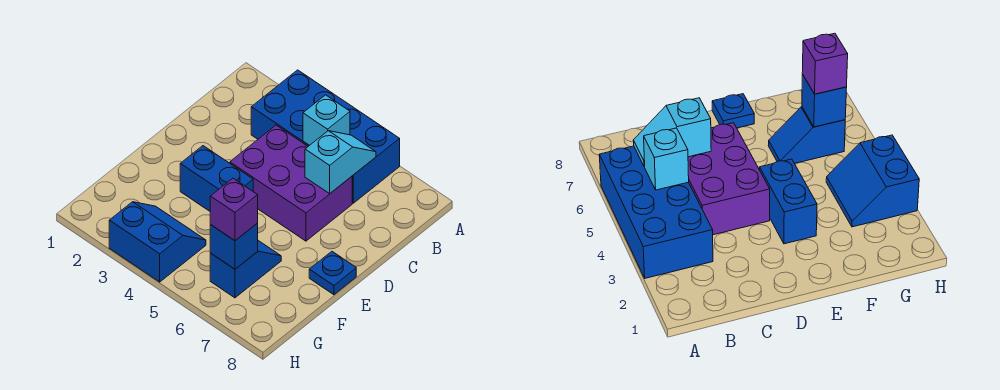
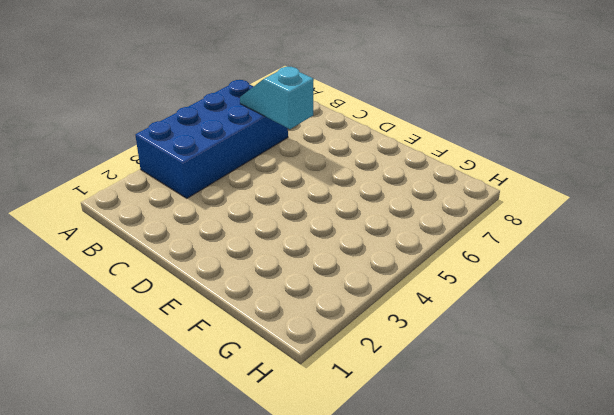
none -> purple 2x3 brick [230,125,352,241]
none -> blue 1x2 brick [180,146,253,211]

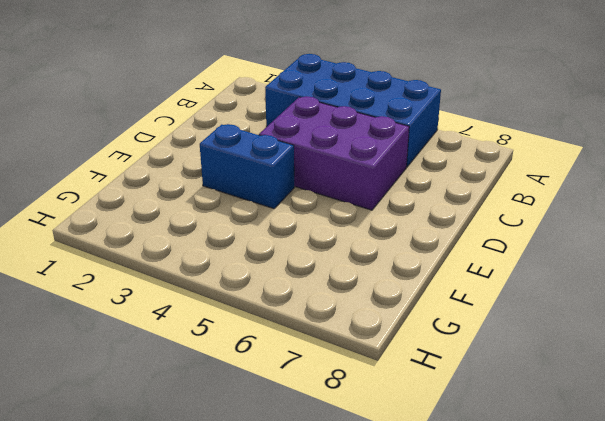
none -> blue 1x1 plate [309,252,356,295]
none -> blue 1x2 slope [210,241,281,298]

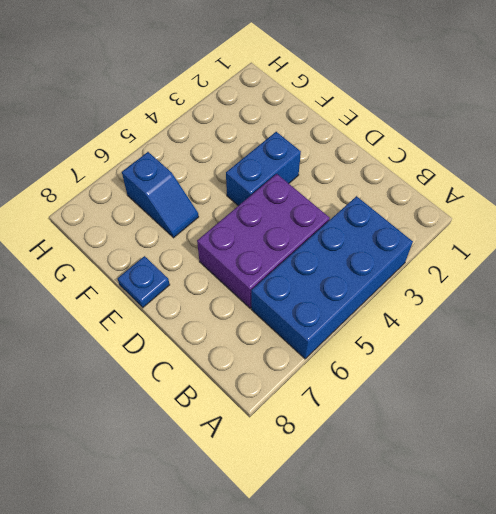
none -> blue 2x2 slope [109,202,206,282]
none -> cyan 1x1 brick [303,95,350,145]

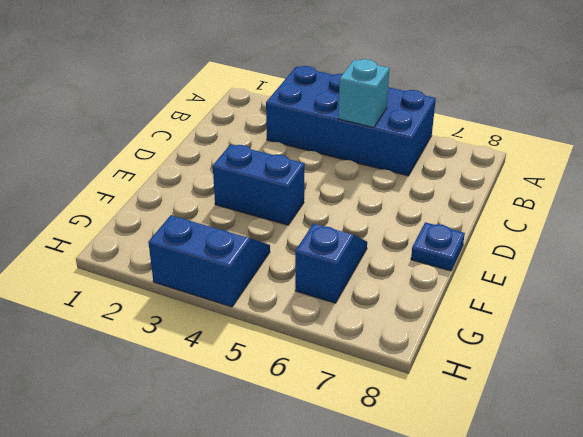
none -> purple 2x3 brick [230,125,352,241]
none -> cyan 1x2 slope [305,131,376,193]

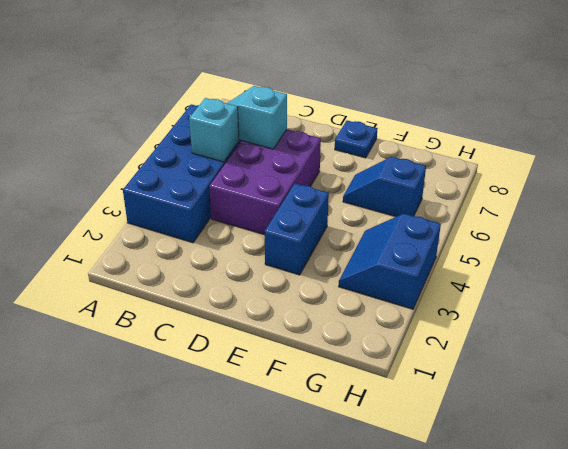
none -> blue 1x1 brick [210,223,258,269]
none -> purple 1x1 brick [210,178,258,241]

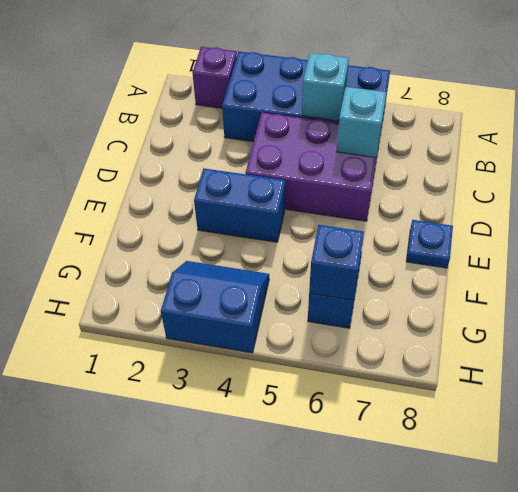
purple 1x1 brick [192,47,237,108] -> purple 1x1 brick moved to [210,178,258,241]

